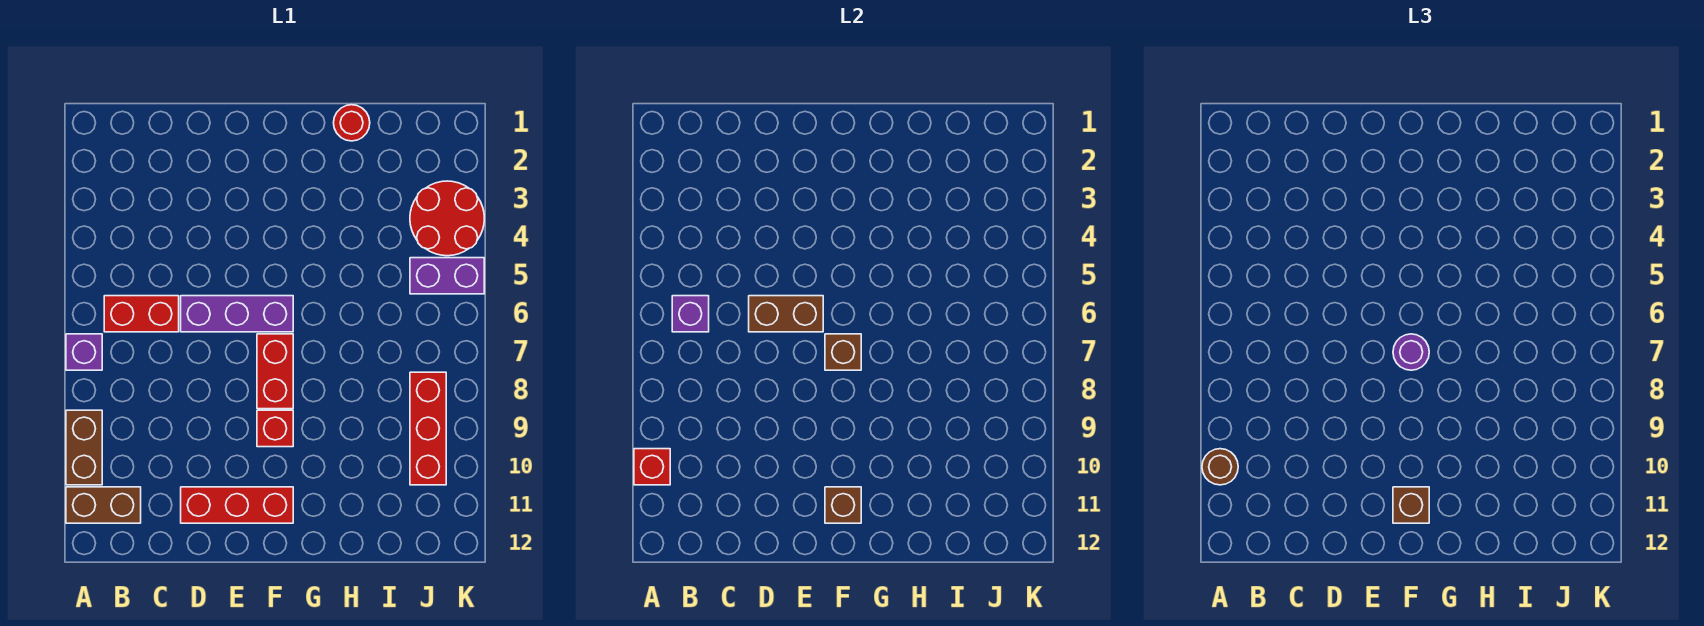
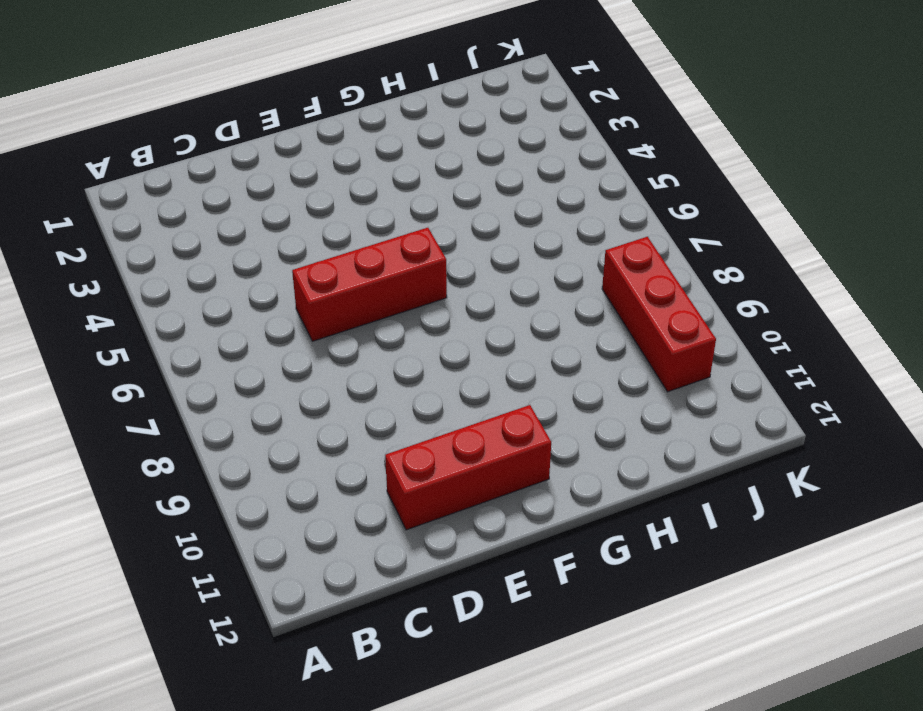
red 1x3 brick [292,228,447,341] -> purple 1x3 brick [181,296,293,332]
none -> purple 1x1 brick [66,334,102,370]
none -> brown 1x2 brick [66,410,102,485]
none -> brown 1x2 brick [66,487,141,523]

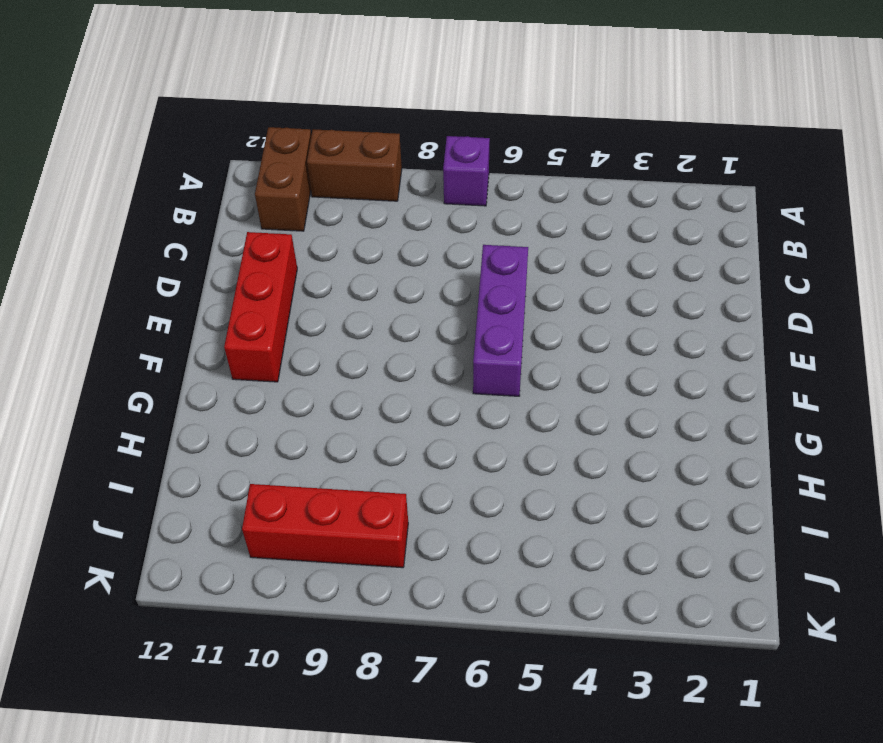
none -> red 1x2 brick [104,296,179,332]
none -> red 1x2 brick [257,334,293,409]
none -> red 1x1 brick [257,410,293,447]

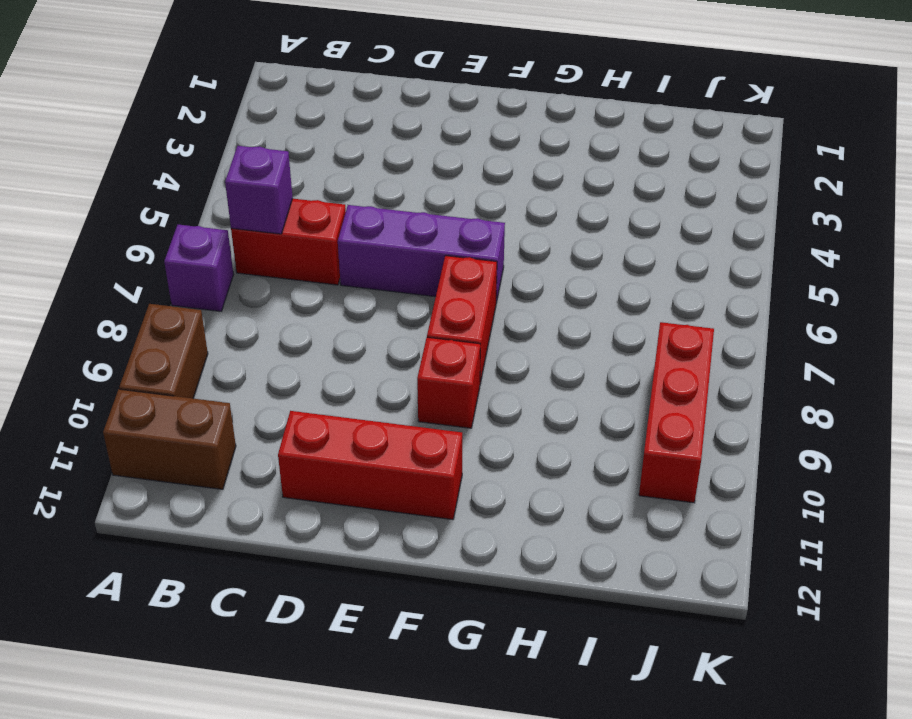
none -> red 1x1 round brick [334,105,370,141]
none -> red 2x2 round brick [410,181,484,256]
none -> purple 1x2 brick [410,258,484,294]

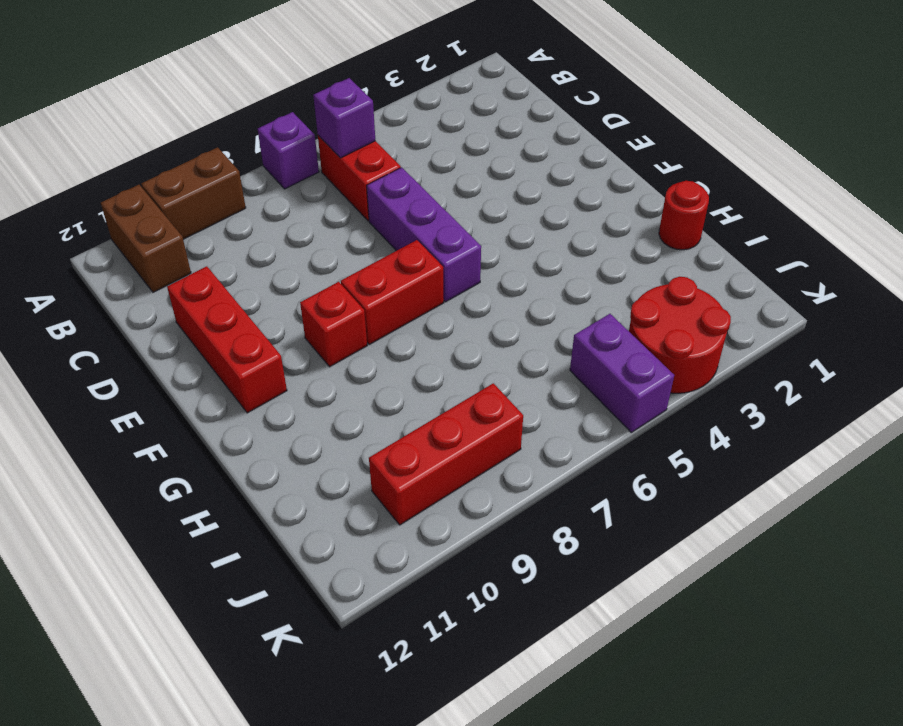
none -> red 1x1 brick [634,449,670,485]
none -> brown 1x2 brick [749,296,823,332]
none -> brown 1x1 brick [825,334,861,370]

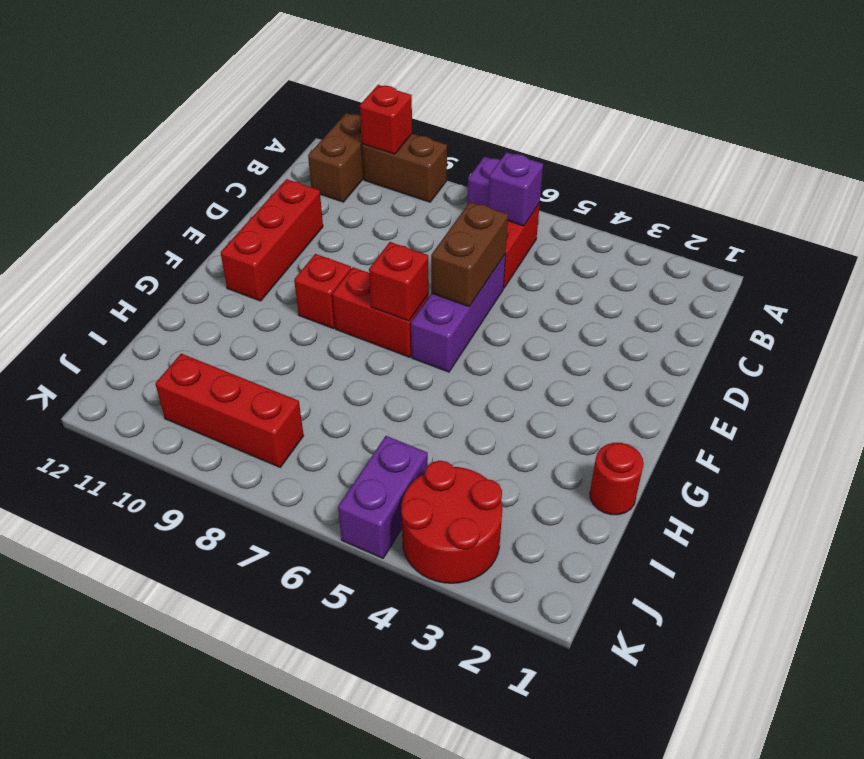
red 1x1 brick [369,242,429,321] -> brown 1x1 brick [825,334,861,370]
none -> brown 1x1 brick [825,487,861,523]
none -> brown 1x1 round brick [1202,449,1238,485]
none -> purple 1x1 round brick [1393,334,1429,370]

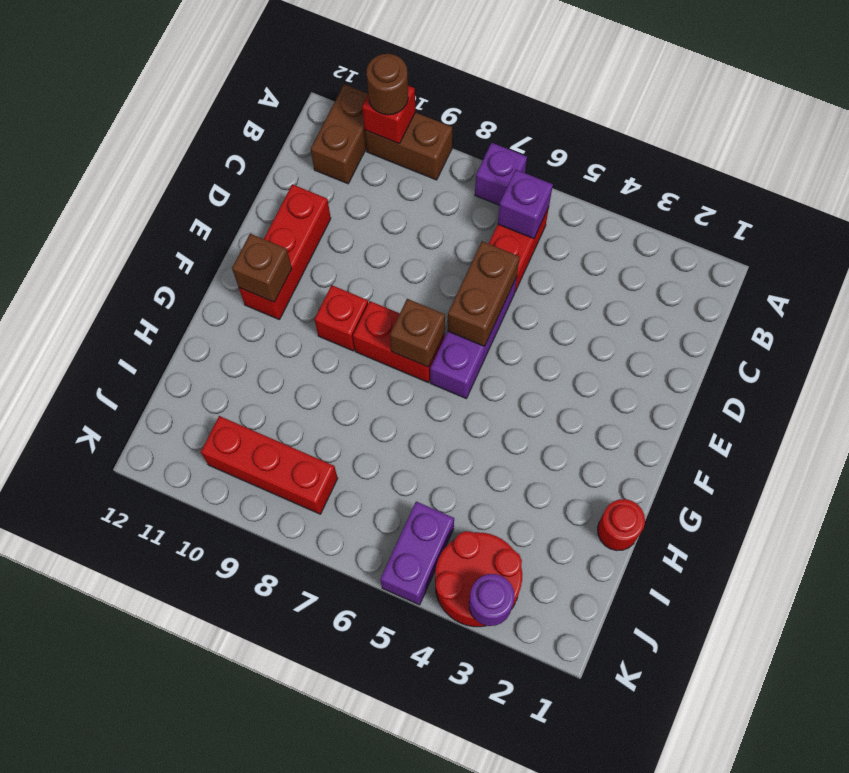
purple 1x1 round brick [469,574,515,626] -> purple 1x1 round brick moved to [1393,334,1429,370]
none -> brown 1x1 brick [1393,487,1429,523]

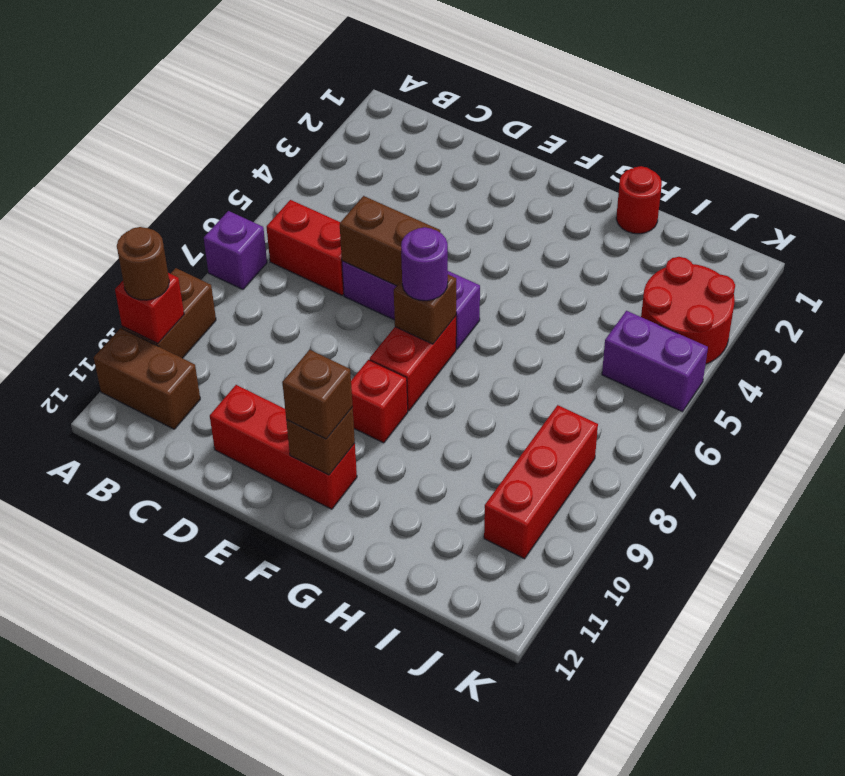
none -> purple 1x1 brick [672,296,709,332]

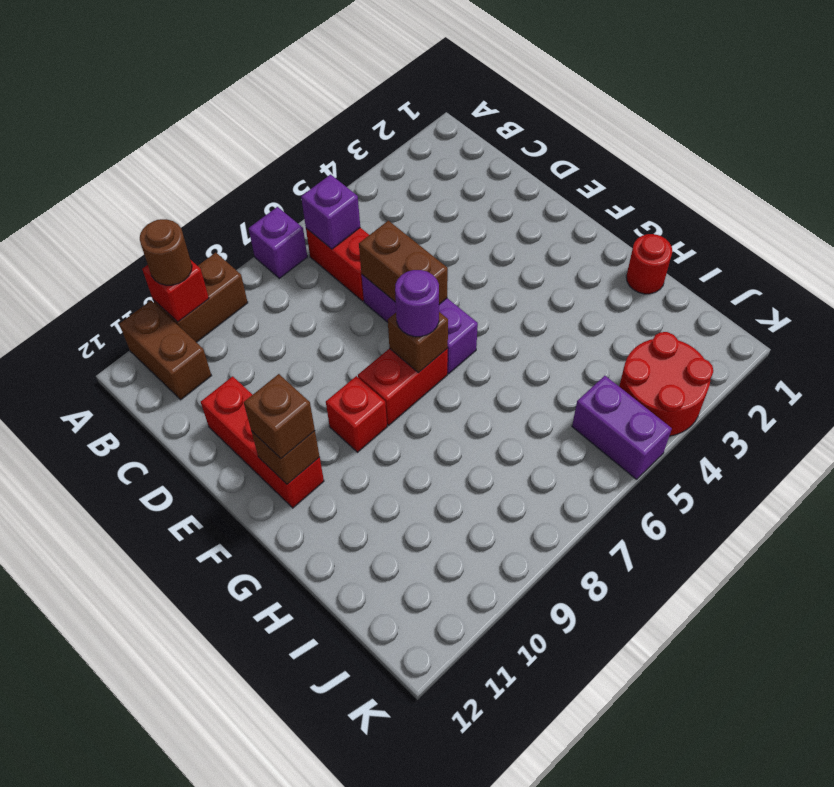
none -> red 1x3 brick [410,372,446,485]

